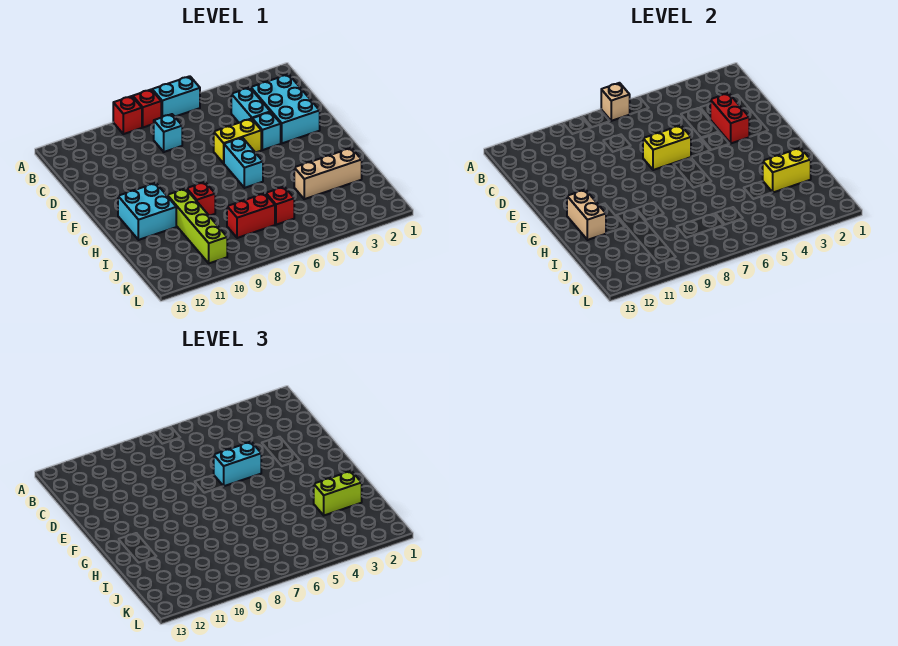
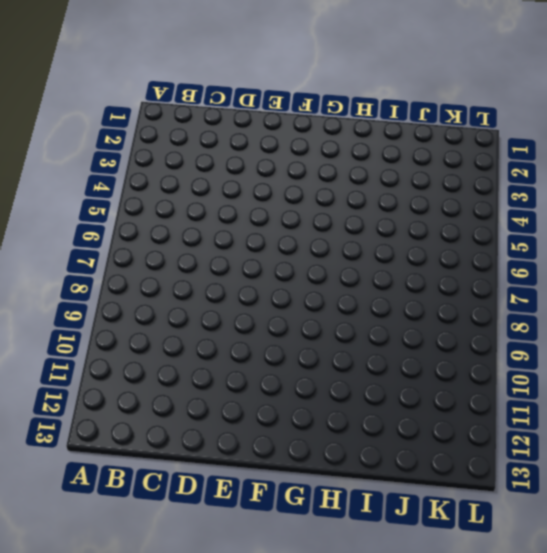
none -> cyan 1x2 brick [152,76,200,117]
none -> red 1x1 brick [133,90,161,127]
none -> red 1x1 brick [113,96,142,134]

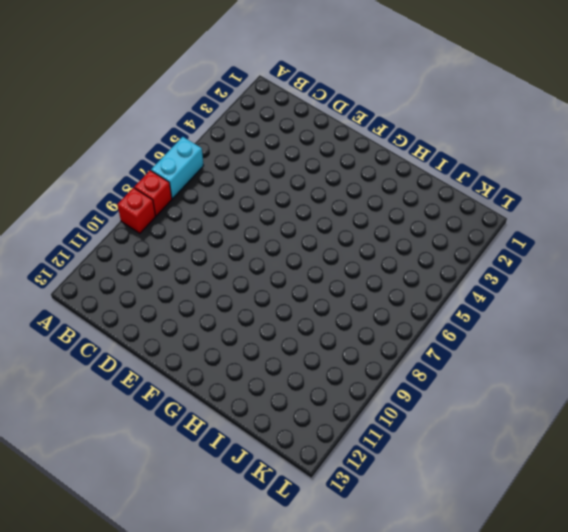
none -> cyan 2x3 brick [251,74,320,143]
none -> cyan 1x2 brick [231,88,270,123]
none -> cyan 1x1 brick [154,114,182,152]

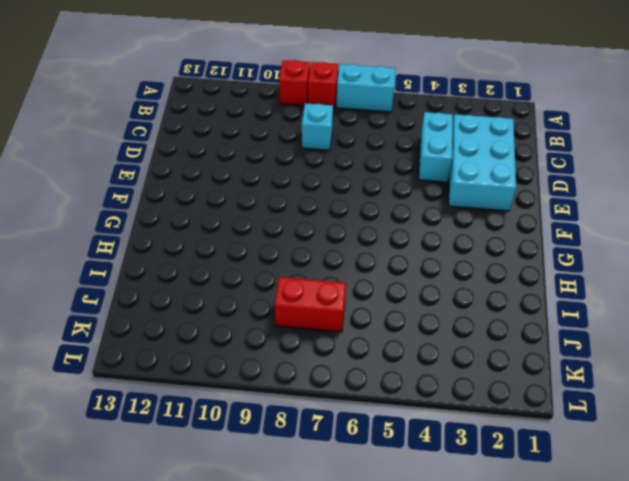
none -> cyan 1x1 brick [252,112,281,150]
none -> yellow 1x2 brick [214,119,261,163]
none -> cyan 1x2 brick [224,138,263,188]

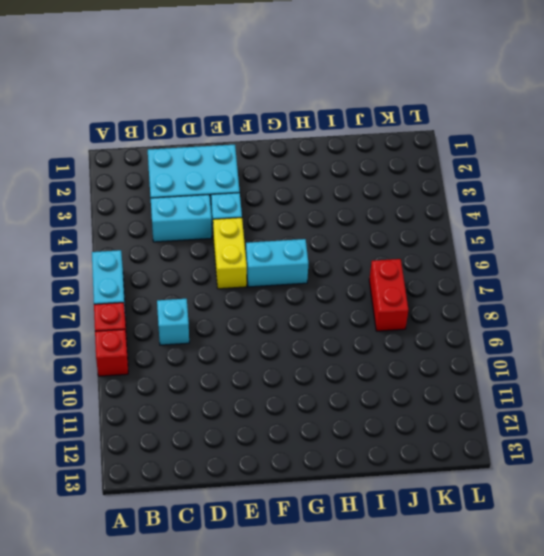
none -> cyan 2x2 brick [118,183,176,240]
none -> red 1x1 brick [187,182,215,216]
none -> lime 1x4 brick [167,189,227,263]

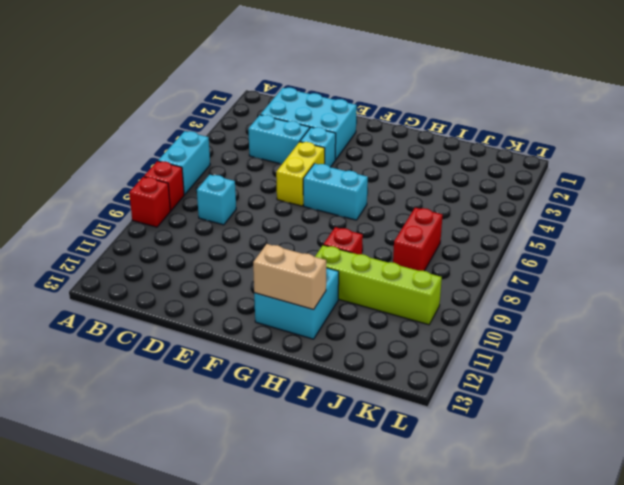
none -> tan 1x3 brick [294,148,362,199]
none -> red 1x1 brick [266,187,294,225]
none -> tan 1x1 brick [601,83,630,121]

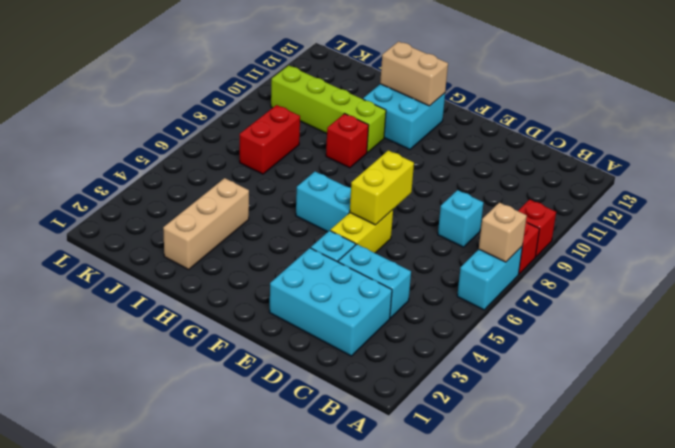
none -> red 1x1 brick [266,187,294,225]
none -> red 1x2 brick [710,93,749,143]
none -> yellow 1x2 brick [763,148,811,192]

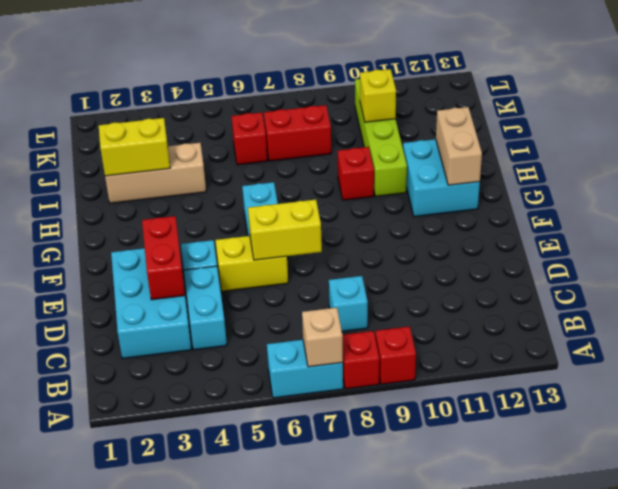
yellow 1x1 brick [360,69,396,122] -> none
none -> cyan 1x2 brick [214,442,261,486]
none -> lime 1x2 brick [314,471,362,515]

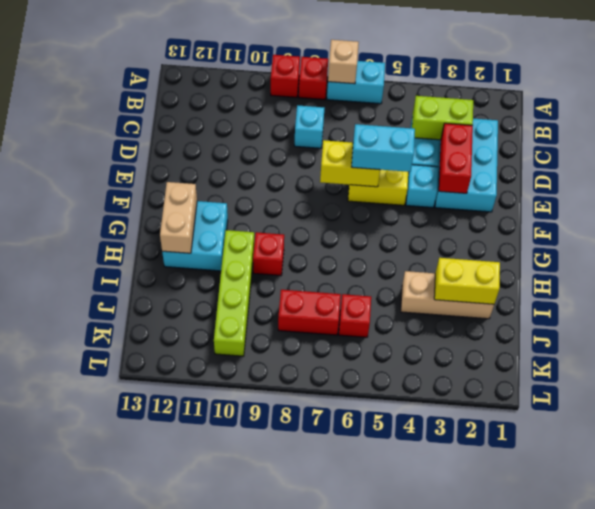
lime 1x2 brick [412,96,473,140] -> lime 1x2 brick moved to [314,471,362,515]
none -> cyan 1x2 brick [224,138,263,188]

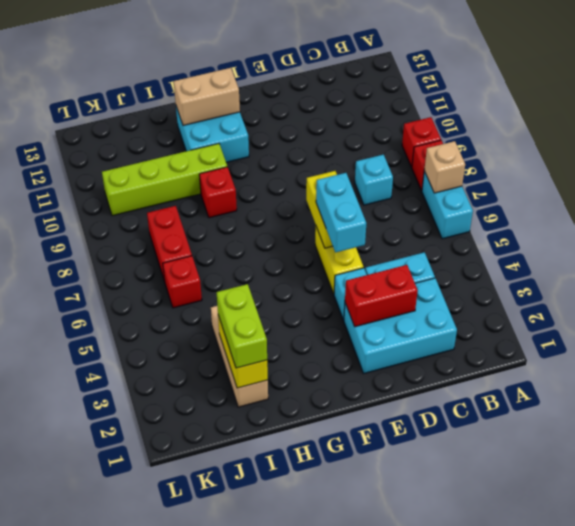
none -> cyan 1x2 brick [224,138,263,188]

